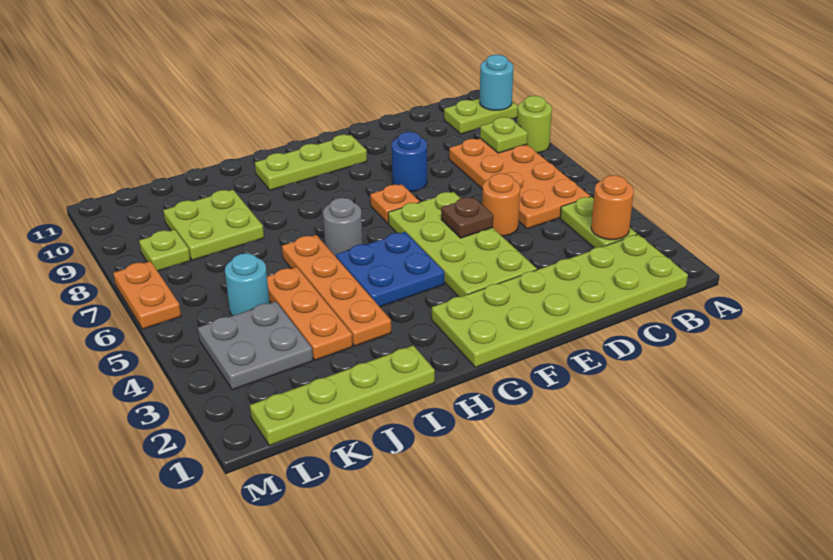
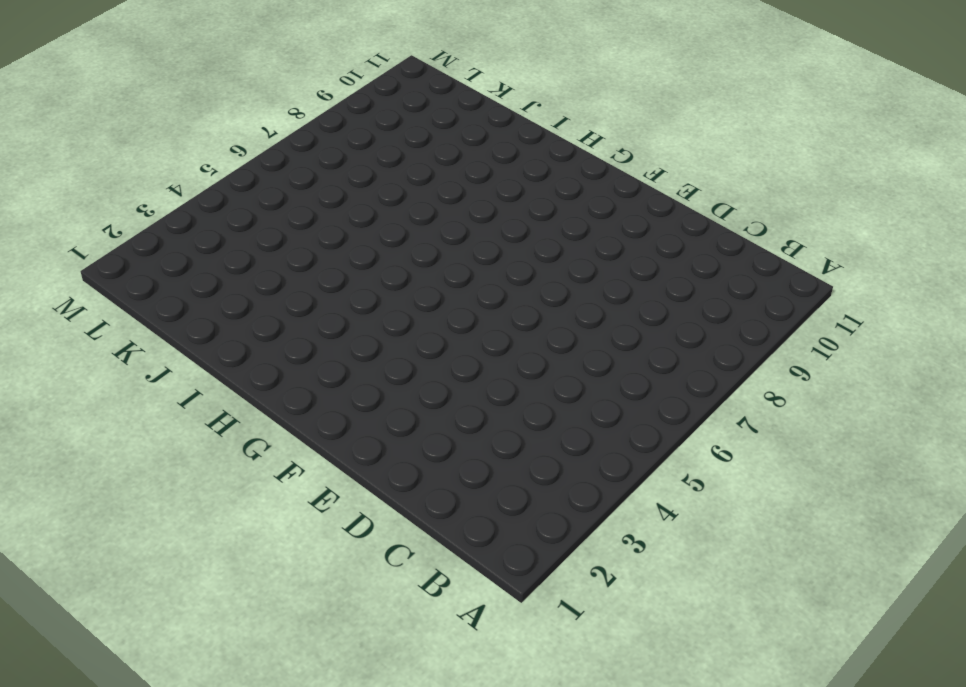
none -> lime 1x1 round brick [517,96,552,153]
none -> lime 1x2 plate [444,98,518,134]
none -> lime 2x6 plate [432,234,688,367]

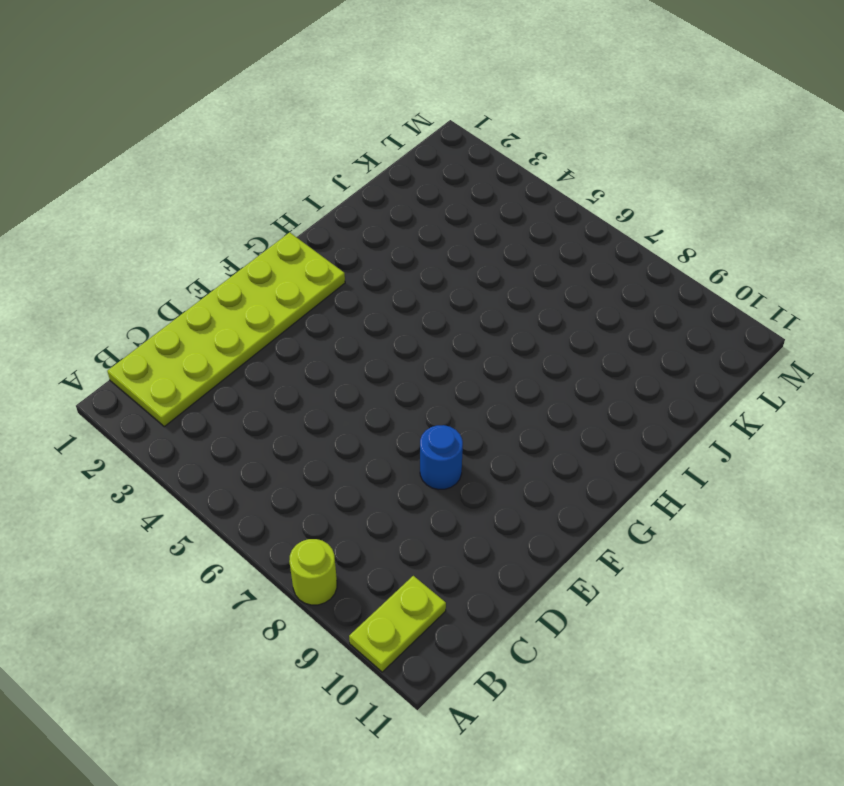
none -> lime 1x2 plate [560,197,637,248]
none -> orange 2x4 plate [449,138,590,229]
none -> orange 1x1 round brick [482,173,520,236]

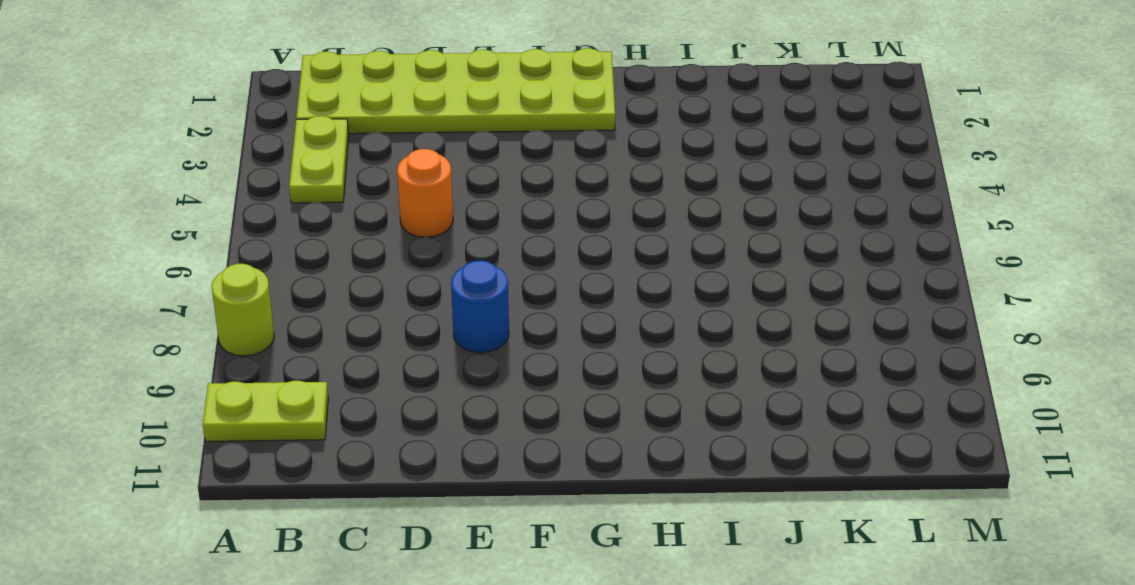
none -> orange 2x4 plate [449,138,590,229]
none -> lime 2x4 plate [388,192,537,297]
none -> orange 1x1 plate [370,184,420,223]

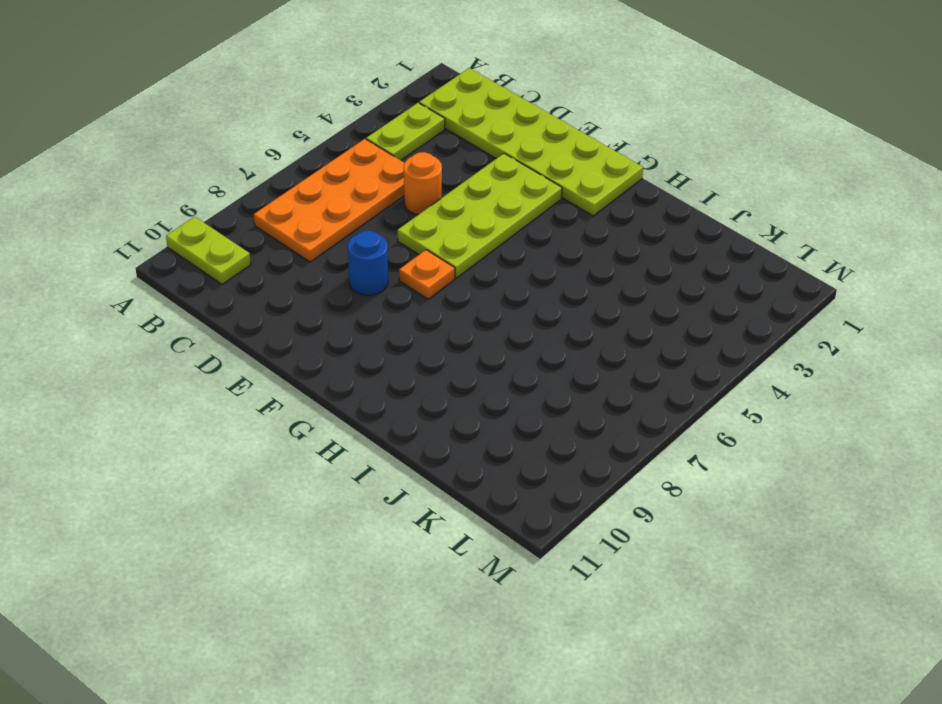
none -> lime 1x1 round brick [517,96,552,153]
none -> lime 1x3 plate [255,135,367,190]
none -> blue 2x2 plate [336,232,444,307]

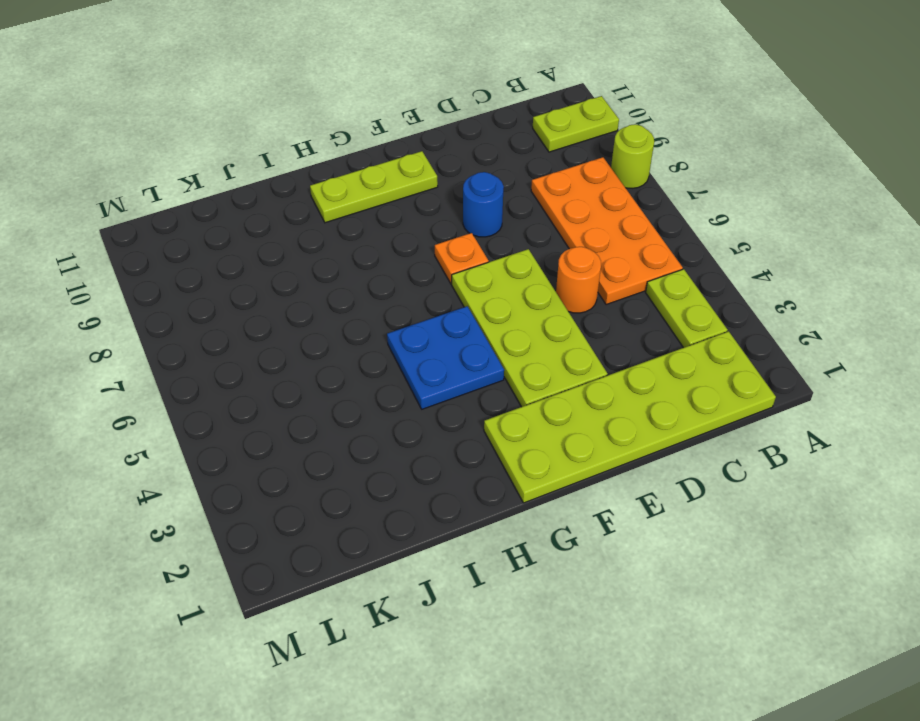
none -> grey 1x1 round brick [323,198,363,257]
none -> lime 1x4 plate [250,346,435,446]
none -> orange 1x4 plate [282,235,391,346]

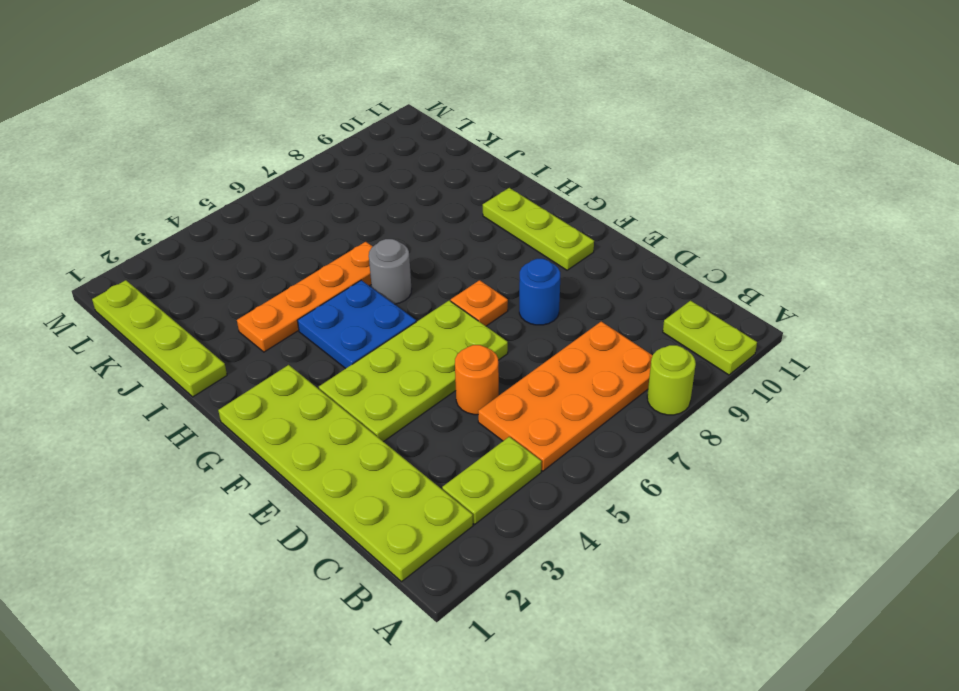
none -> orange 1x3 plate [267,267,353,360]
none -> lime 2x2 plate [163,190,264,260]
none -> grey 2x2 plate [198,302,313,390]

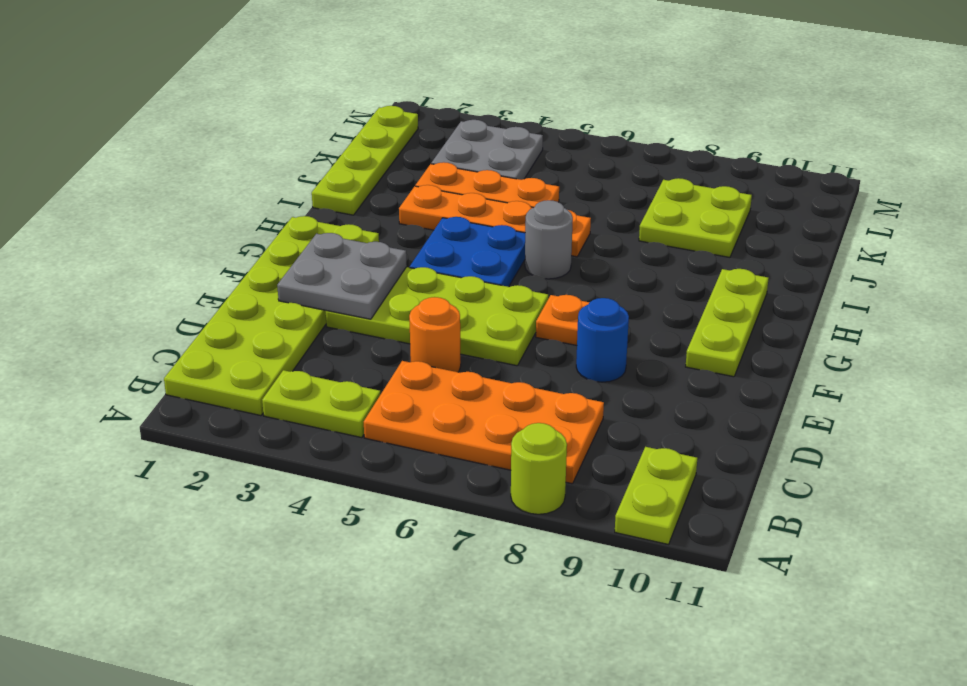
grey 2x2 plate [277,233,407,319] -> none
none -> cyan 1x1 round brick [225,253,270,316]
none -> lime 1x1 plate [139,230,190,271]
none -> orange 1x2 plate [113,261,181,329]

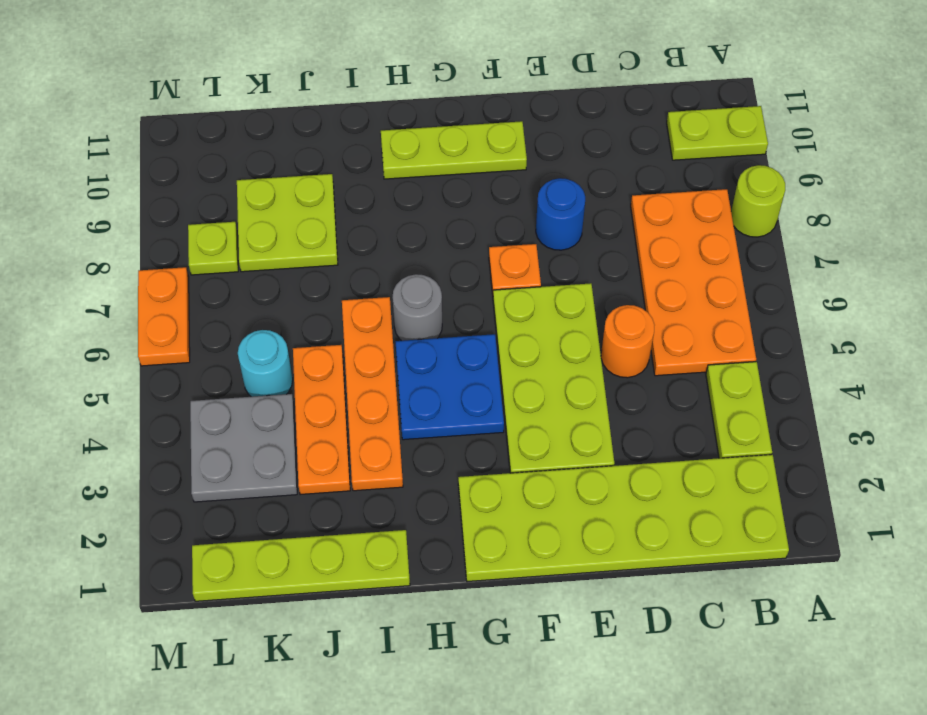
none -> cyan 1x1 round brick [480,55,513,110]
none -> orange 1x1 round brick [591,175,634,240]
none -> lime 1x1 plate [480,117,528,153]

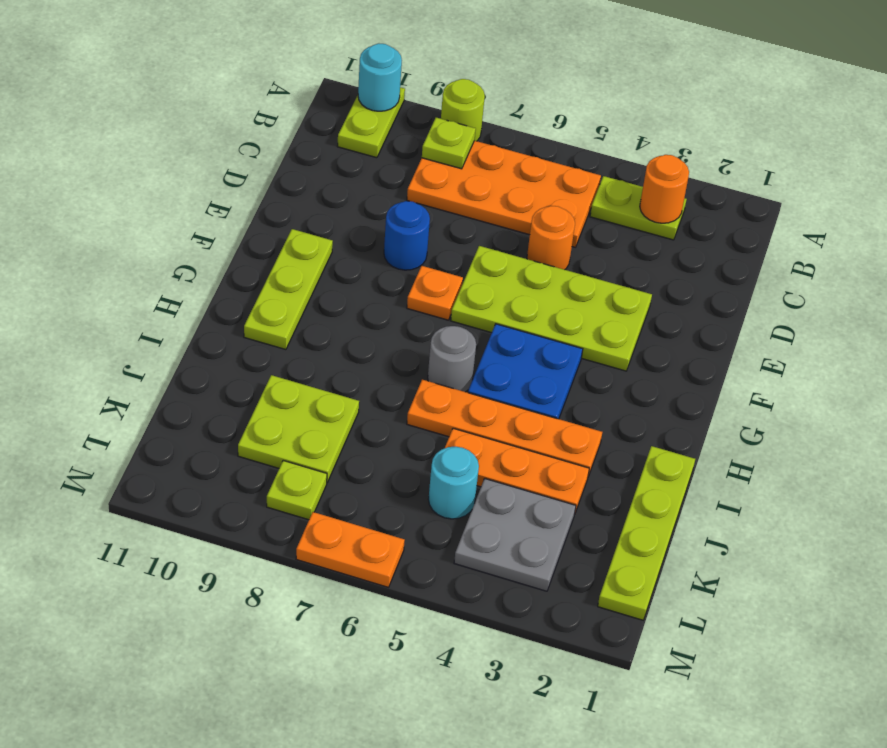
none -> lime 2x6 plate [432,234,688,367]
none -> brown 1x1 plate [441,197,493,238]

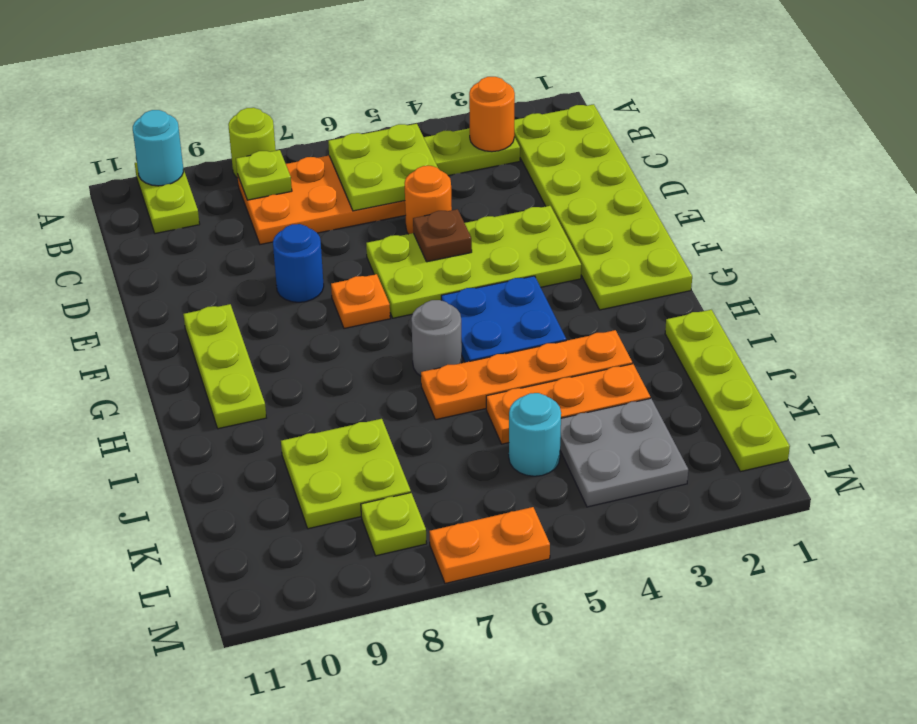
lime 2x2 plate [328,124,438,211] -> none

